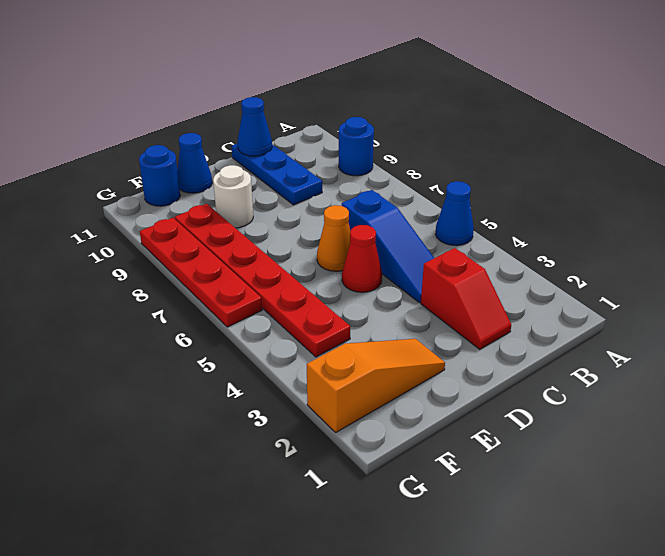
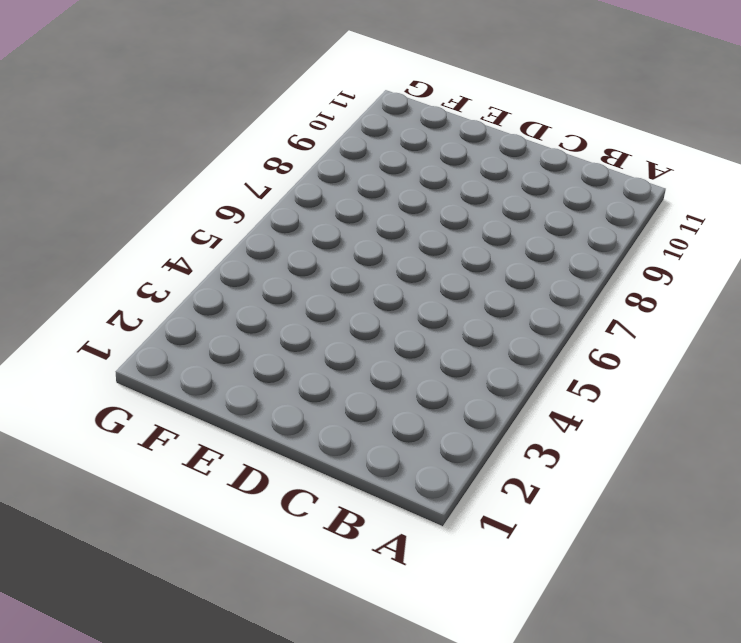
none -> blue 1x1 cone [435,181,474,246]
none -> blue 1x1 round brick [339,117,374,176]
none -> red 1x2 slope [421,248,511,349]

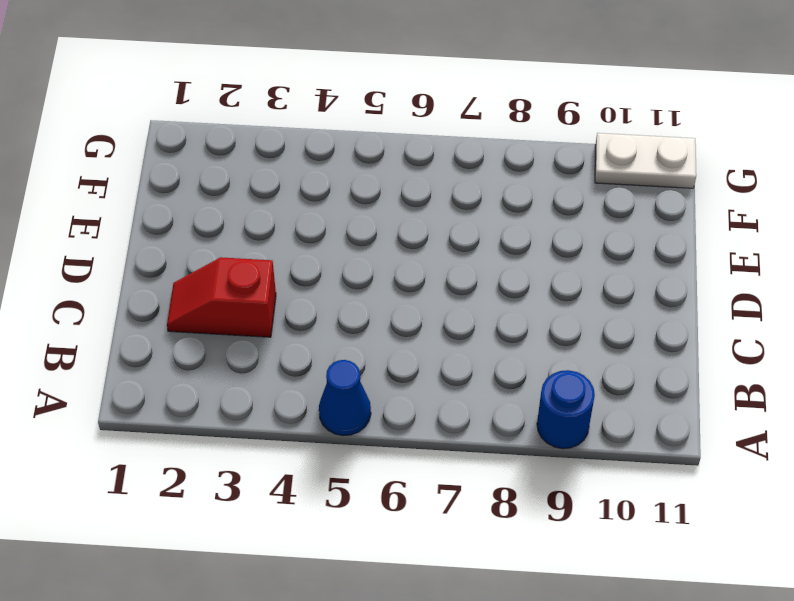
white 1x2 plate [595,133,696,188] -> none
none -> blue 1x3 slope [342,190,434,303]
none -> blue 1x3 plate [231,143,322,205]
none -> red 1x1 cone [342,225,382,292]

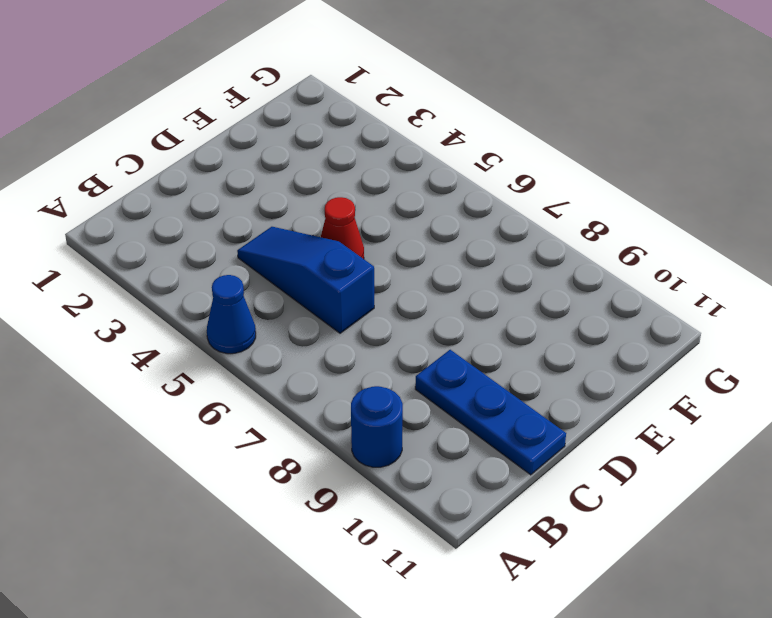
none -> red 1x2 slope [421,248,511,349]
none -> orange 1x1 cone [317,205,351,271]
none -> orange 1x3 slope [307,339,445,432]

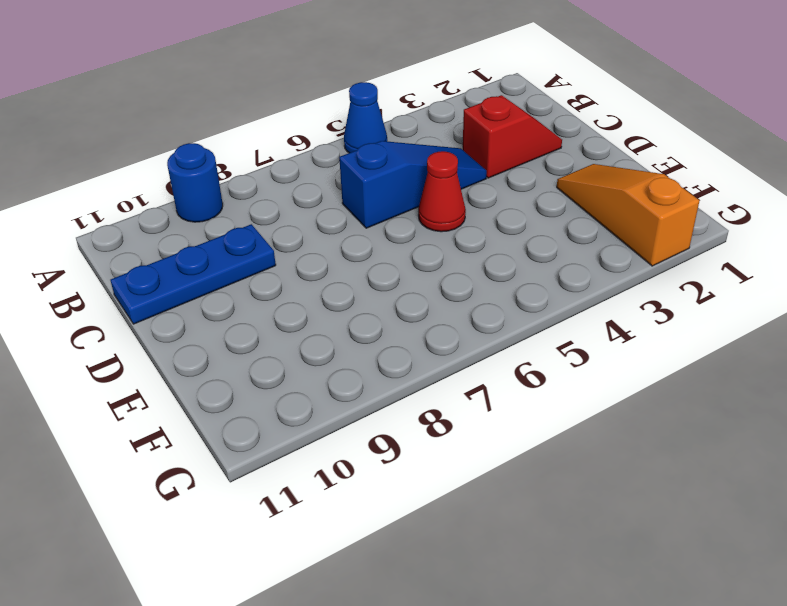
none -> orange 1x1 cone [317,205,351,271]
none -> white 1x1 round brick [213,165,253,228]
none -> blue 1x1 cone [177,133,212,193]

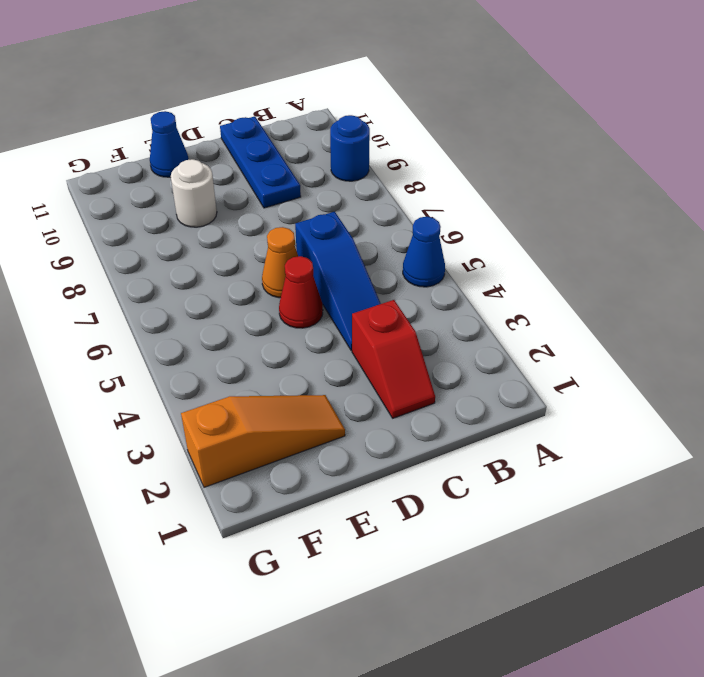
none -> red 1x6 plate [175,204,350,357]
none -> blue 1x1 round brick [139,145,180,206]
none -> red 1x4 plate [140,218,262,327]

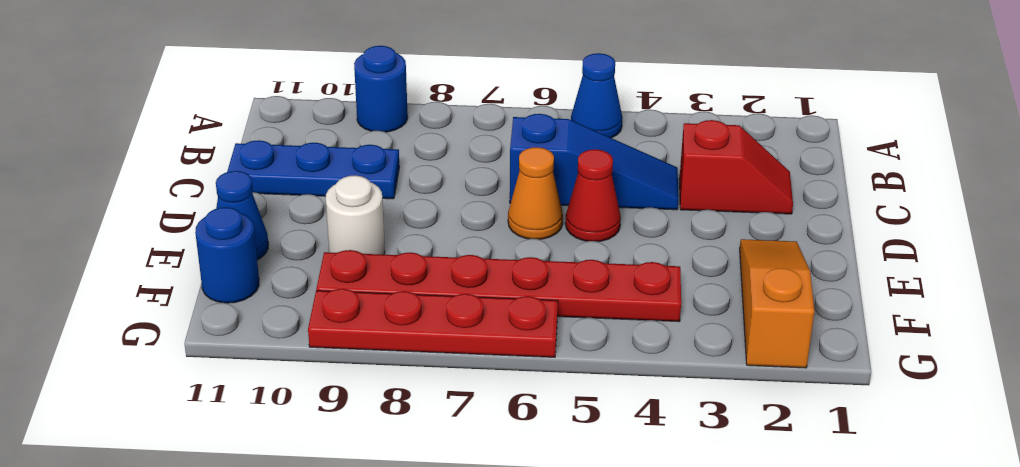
none -> blue 1x1 cone [238,97,272,156]

